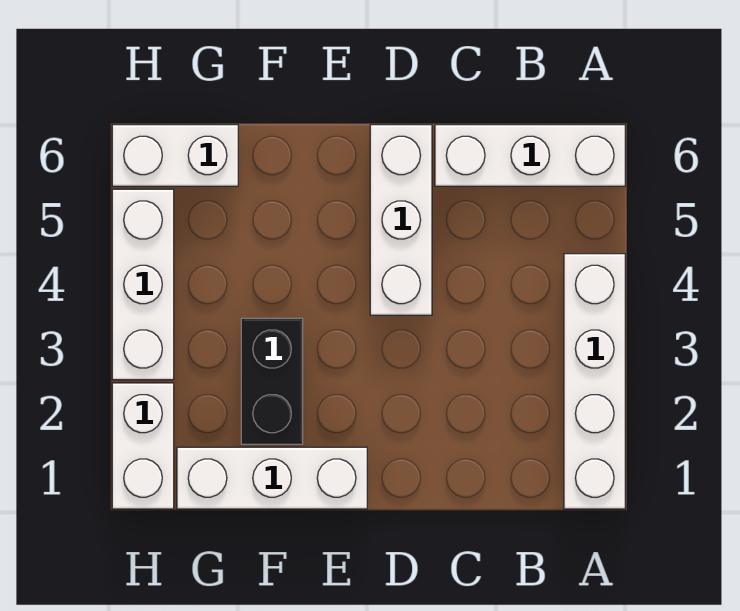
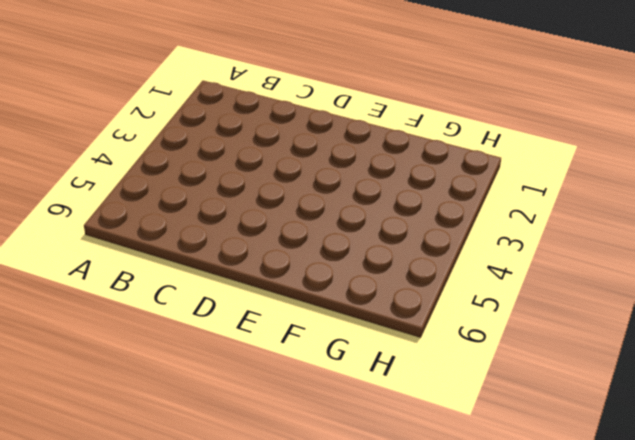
none -> white 1x4 brick [564,254,625,509]
none -> white 1x3 brick [435,125,625,186]

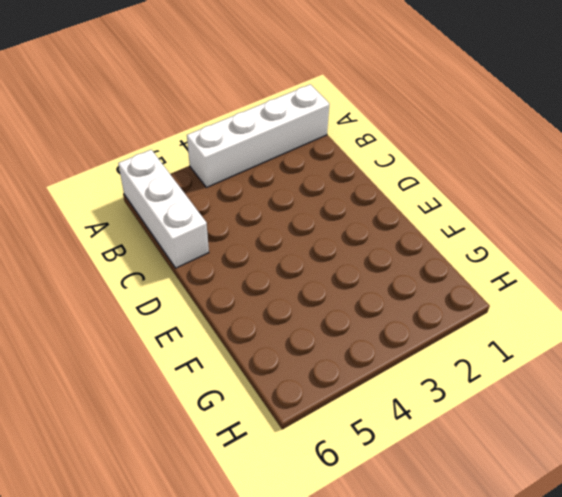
none -> white 1x3 brick [370,125,432,315]
none -> white 1x3 brick [177,447,367,509]

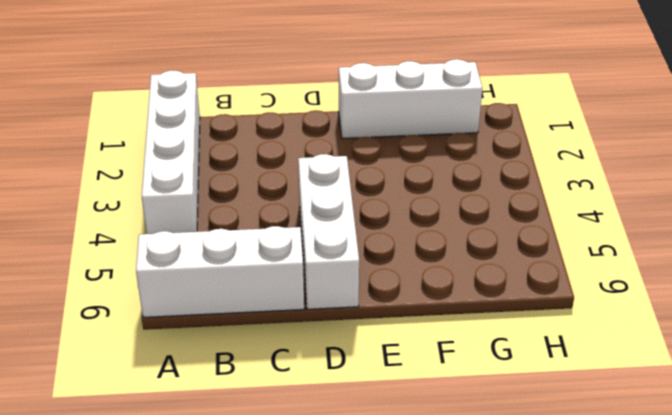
none -> black 1x2 brick [241,318,303,444]
none -> white 1x2 brick [112,125,238,186]

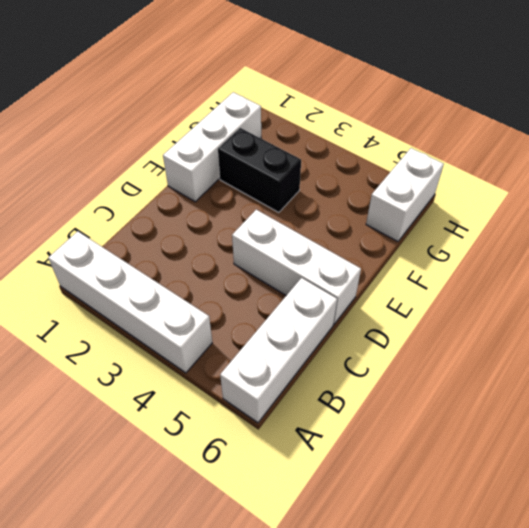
none -> white 1x2 brick [112,383,174,509]
none -> white 1x3 brick [112,189,174,380]

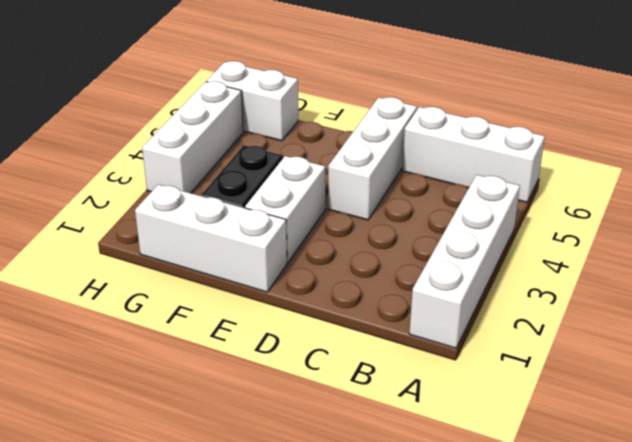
white 1x2 brick [245,156,325,263] -> white 1x2 brick moved to [112,383,174,509]

